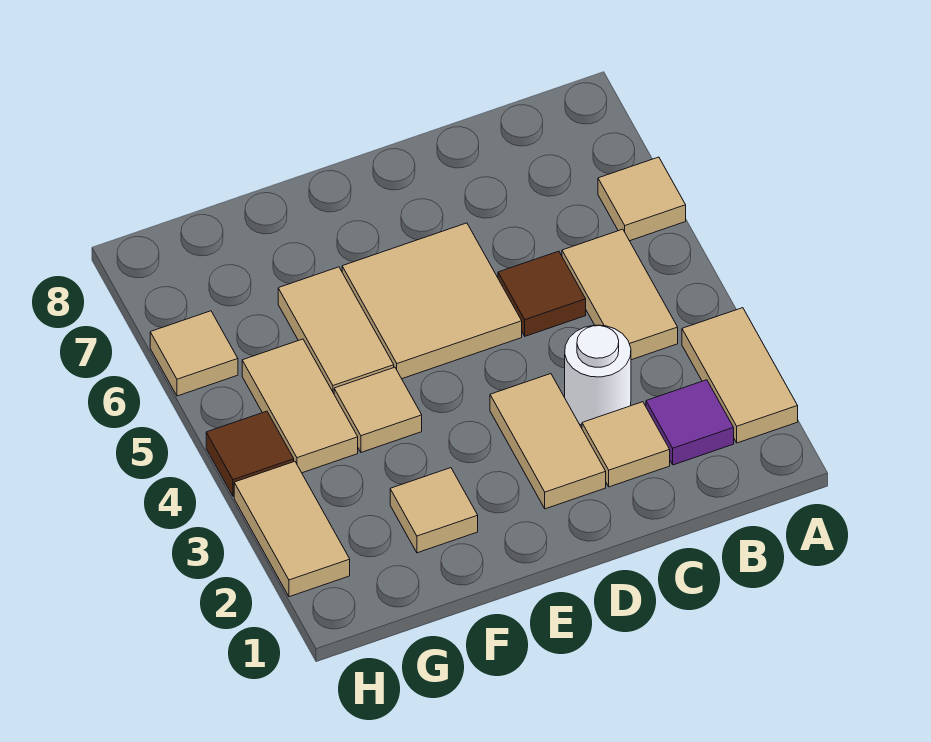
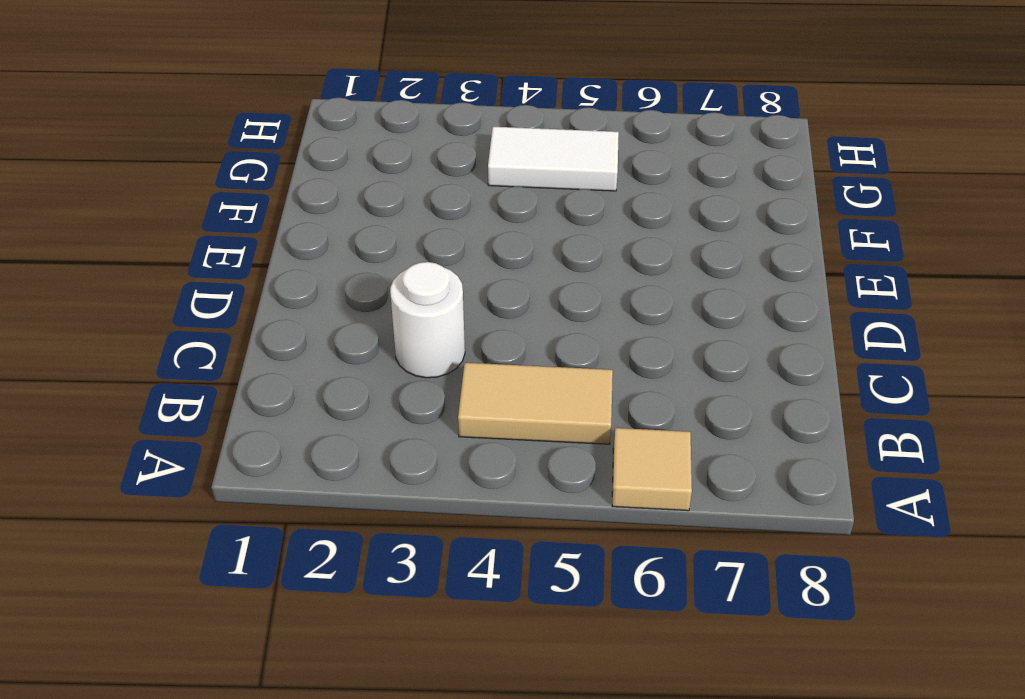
white 1x2 tile [488,127,619,191] -> tan 1x2 tile [242,339,358,473]
none -> tan 1x2 tile [682,308,798,443]
none -> purple 1x1 tile [646,380,734,465]
none -> tan 1x1 tile [582,402,670,487]

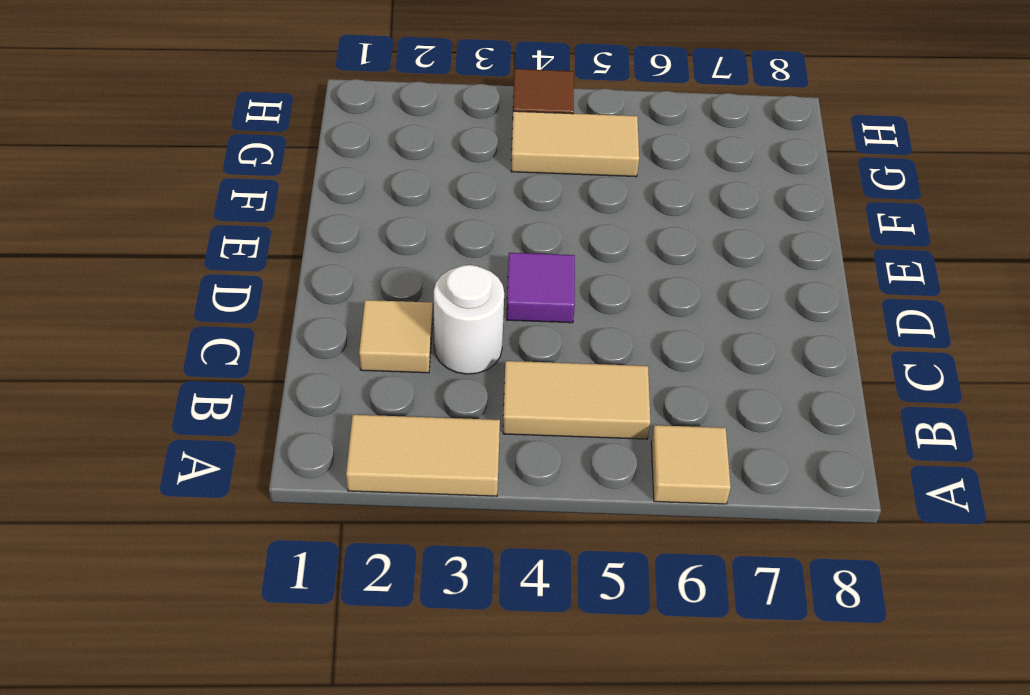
purple 1x1 tile [506,253,575,323] -> purple 1x1 tile moved to [646,380,734,465]
none -> brown 1x1 tile [498,251,586,336]
none -> tan 1x2 tile [490,374,606,509]
none -> tan 2x2 tile [342,223,522,379]

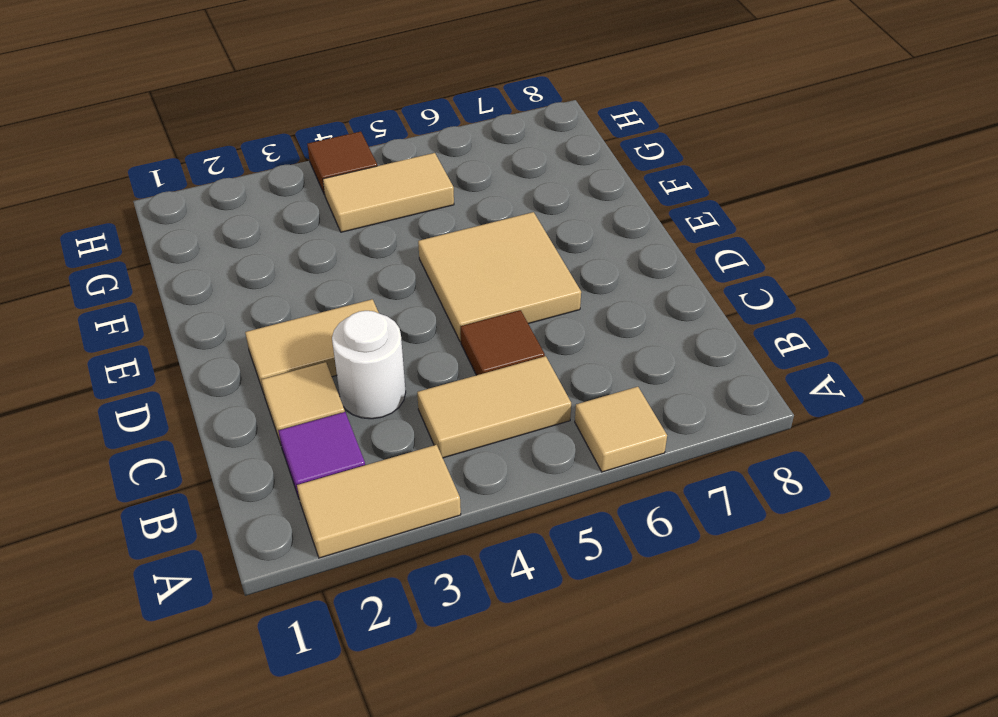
none -> tan 1x1 tile [390,468,478,553]
none -> tan 1x1 tile [334,367,422,452]
none -> tan 1x2 tile [278,267,394,393]

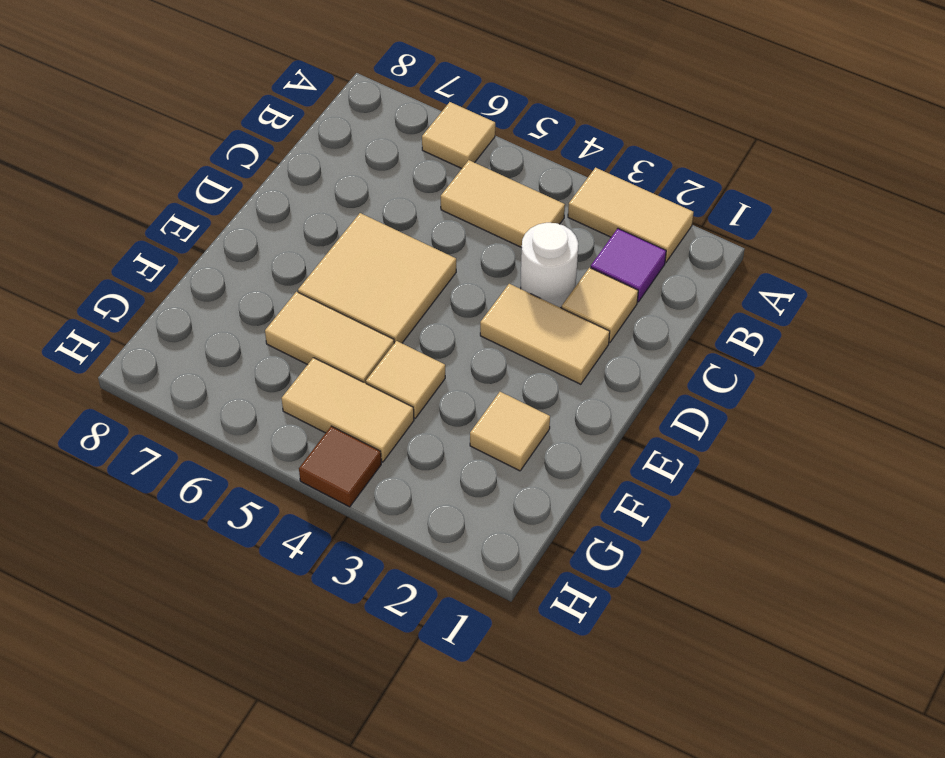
none -> brown 1x1 tile [498,251,586,336]
none -> tan 1x2 tile [234,461,350,597]
none -> tan 1x1 tile [150,311,238,396]

